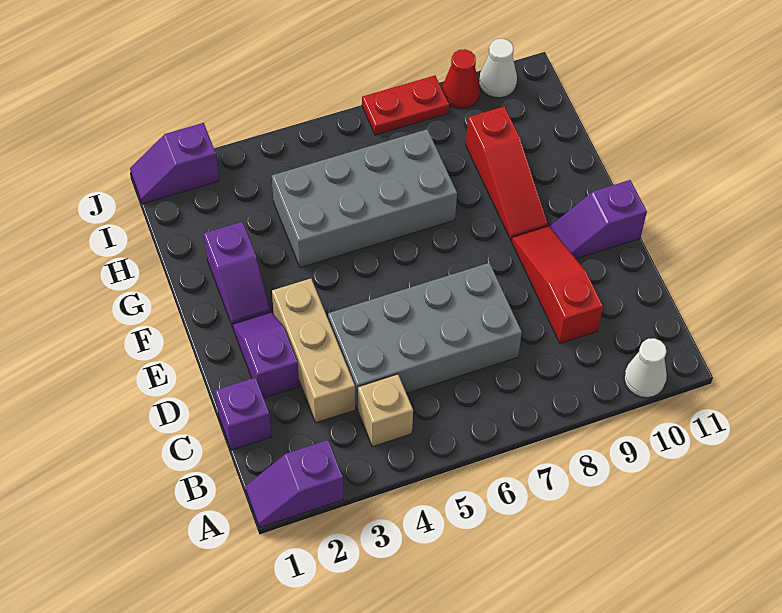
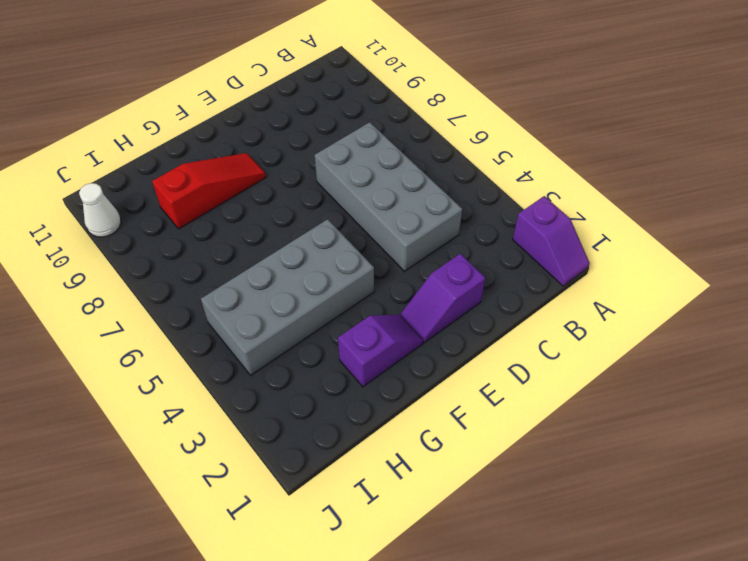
grey 2x4 brick [201,219,374,375] -> grey 2x4 brick turned to [272,129,457,268]
none -> white 1x1 cone [624,338,667,398]
none -> tan 1x1 brick [358,374,413,447]
none -> purple 1x1 brick [215,377,272,450]

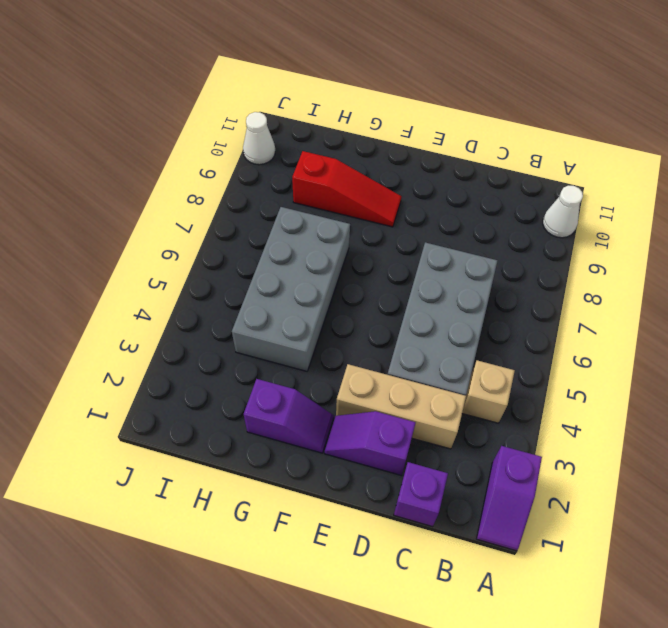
none -> red 1x3 slope [512,226,603,344]
none -> purple 1x2 slope [551,180,647,259]
none -> purple 1x2 slope [130,123,219,204]

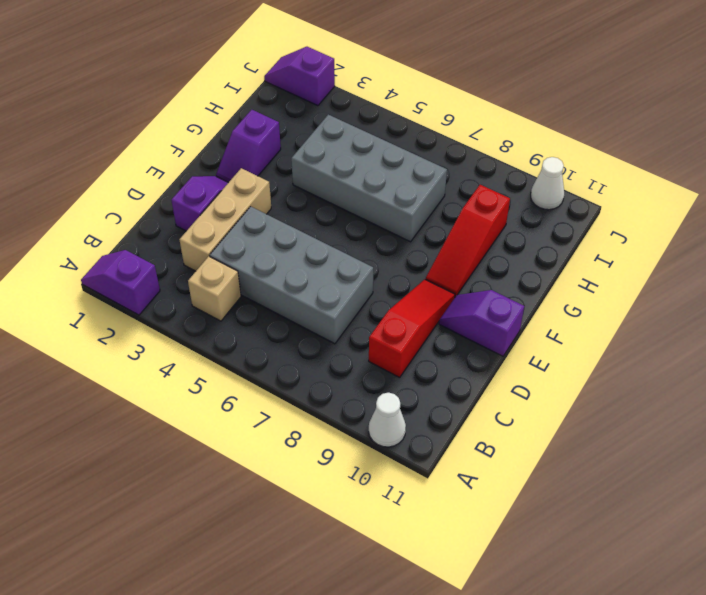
none -> purple 1x1 brick [215,377,272,450]
none -> red 1x2 plate [362,76,449,135]
none -> red 1x1 cone [442,49,480,109]

